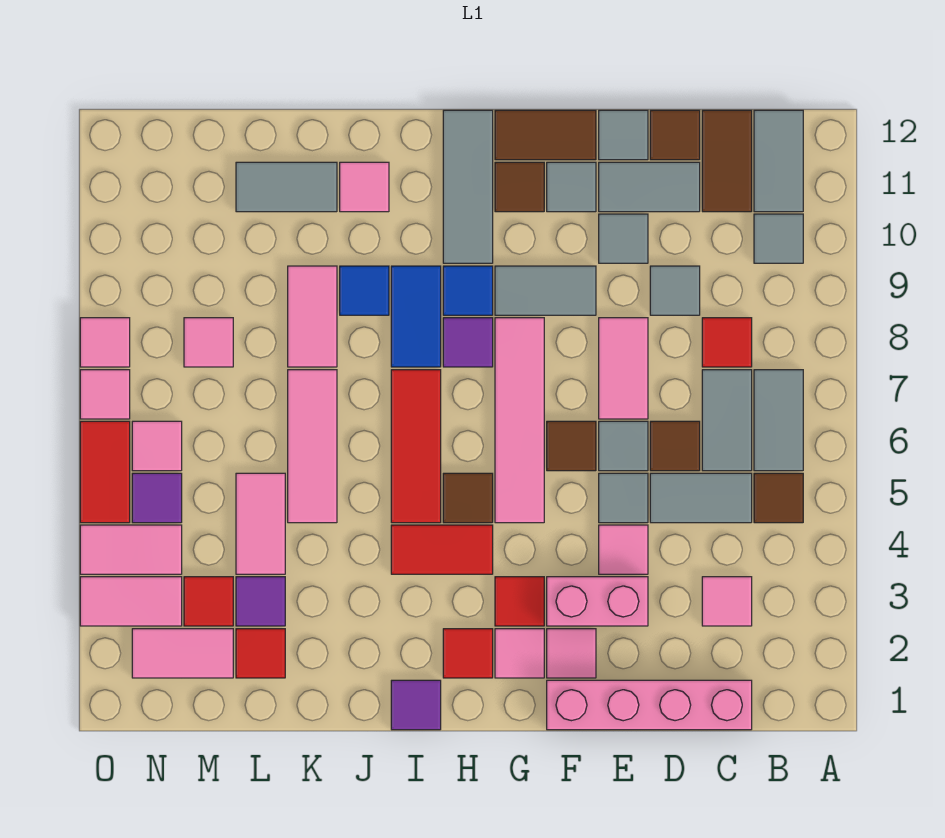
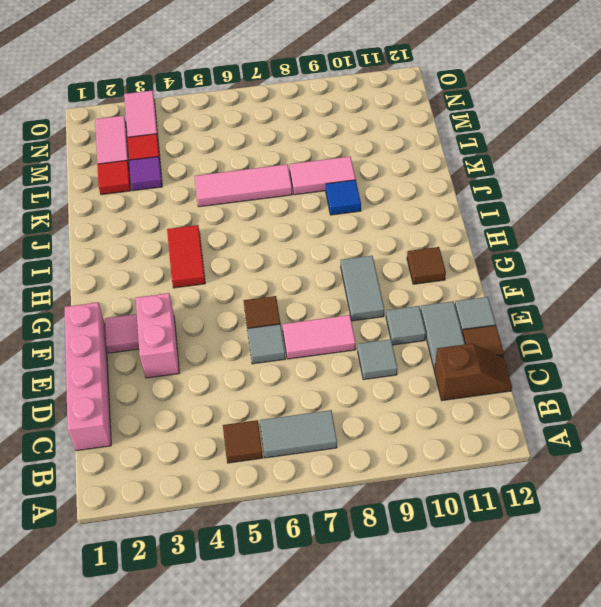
brown 1x2 slope [434,344,512,401] -> brown 1x2 tile [702,110,752,212]
none -> grey 1x1 tile [754,214,803,263]
none -> grey 1x2 tile [754,110,803,212]
none -> pink 1x1 tile [702,577,752,626]
none -> grey 1x2 tile [650,473,752,523]

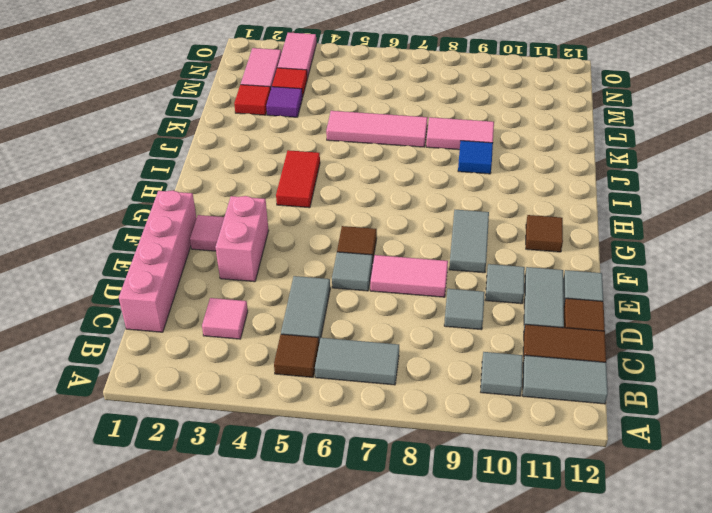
none -> grey 1x2 tile [702,370,752,471]
none -> red 1x1 tile [702,318,752,367]
none -> brown 1x1 tile [650,421,700,471]
none -> pink 1x1 tile [599,525,648,574]

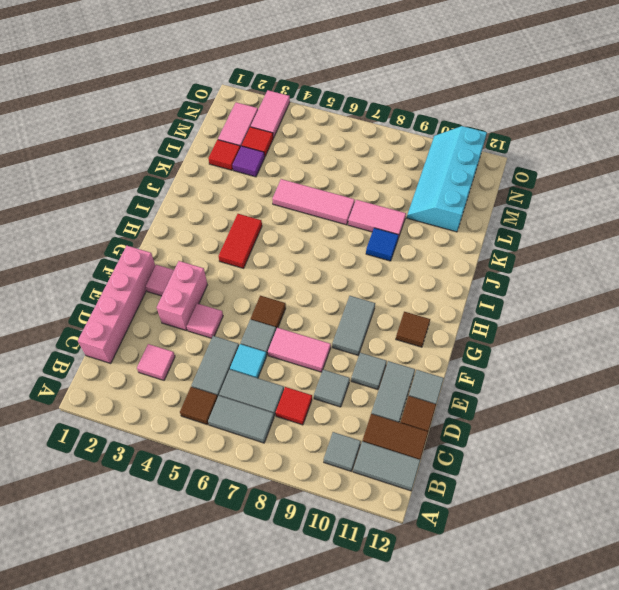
cyan 1x1 tile [230,344,266,378] -> brown 1x1 tile [650,421,700,471]
cyan 2x4 slope [407,126,487,232] -> grey 1x2 tile [236,162,337,212]
none -> grey 1x1 tile [599,473,648,523]
none -> grey 1x1 tile [547,162,596,212]
none -> brown 1x2 tile [495,110,596,160]
none -> pink 1x1 tile [495,629,544,678]

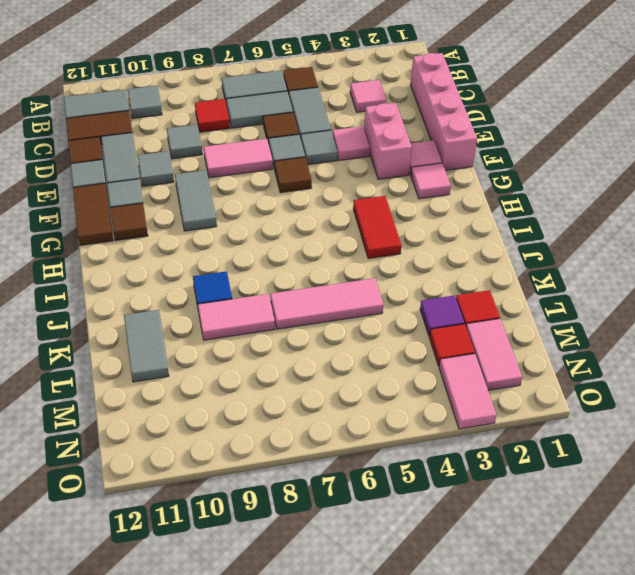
none -> red 1x1 tile [495,577,544,626]
none -> pink 1x4 tile [495,318,544,523]
none -> red 1x1 tile [443,629,493,678]
none -> brown 1x1 tile [443,473,493,523]

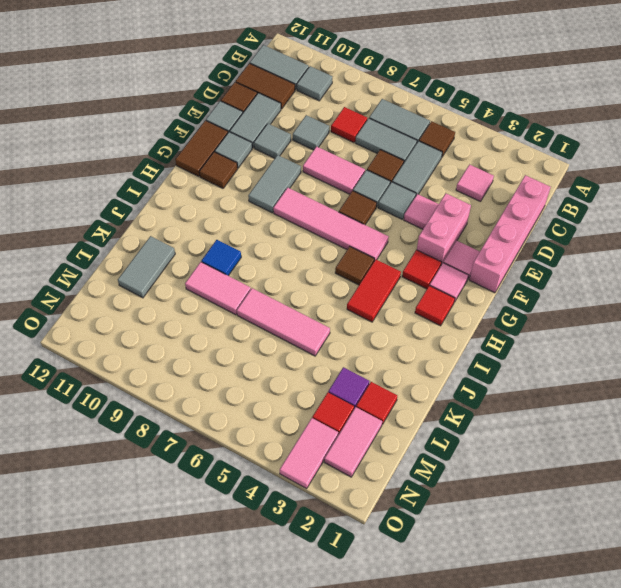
none -> purple 1x1 tile [443,318,493,367]
none -> blue 1x1 tile [443,266,493,315]
none -> grey 1x3 tile [443,110,493,263]
none -> purple 1x1 tile [391,680,441,730]

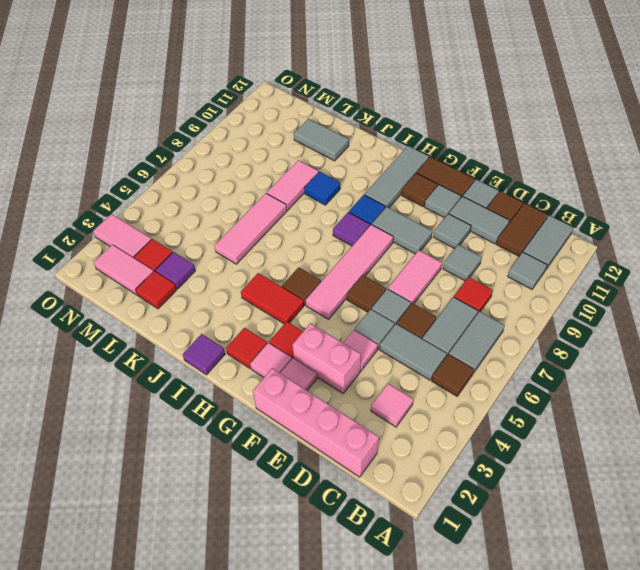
none -> red 1x3 tile [391,370,441,523]
none -> blue 1x2 tile [391,266,441,367]
none -> pink 1x1 tile [340,162,389,212]
none -> pink 1x2 tile [236,473,285,574]

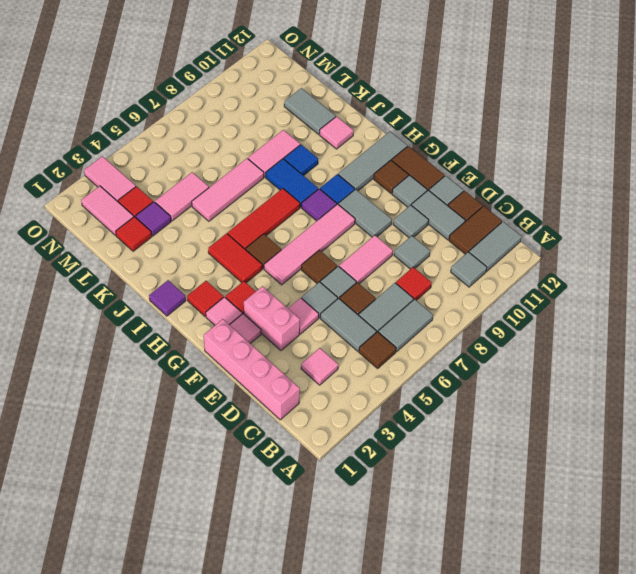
blue 1x2 tile [266,159,318,207] -> blue 1x2 tile turned to [391,266,441,367]
none -> pink 1x1 tile [184,318,233,367]
none -> pink 1x2 tile [80,525,182,574]
none -> purple 1x1 tile [132,473,182,523]
none -> pink 1x1 tile [132,421,182,471]

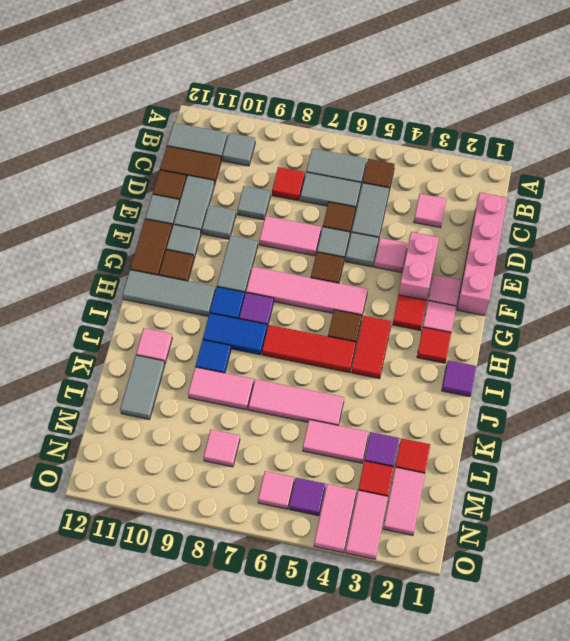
none -> red 1x2 tile [80,421,130,523]
none -> pink 1x1 tile [80,370,130,419]
none -> pink 1x1 tile [80,318,130,367]

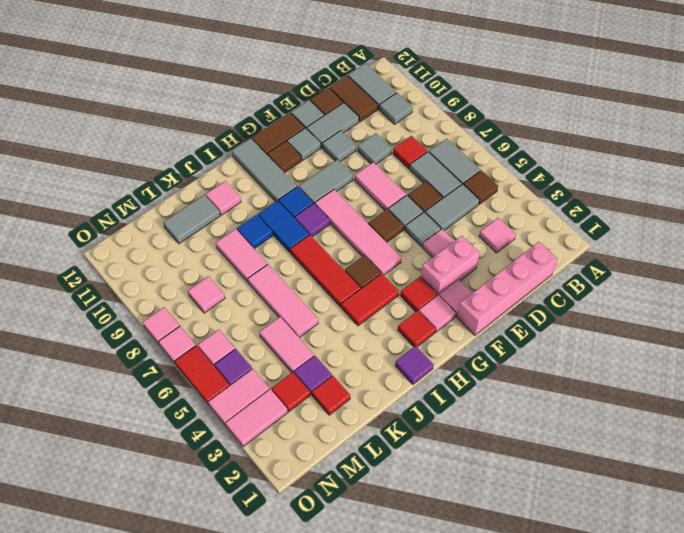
none -> pink 1x2 tile [132,629,233,678]

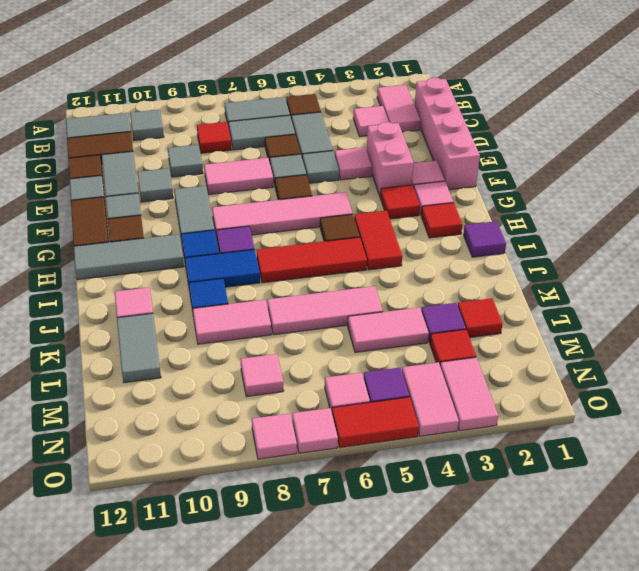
pink 1x2 tile [377,85,421,132] -> pink 1x2 tile moved to [132,629,233,678]

